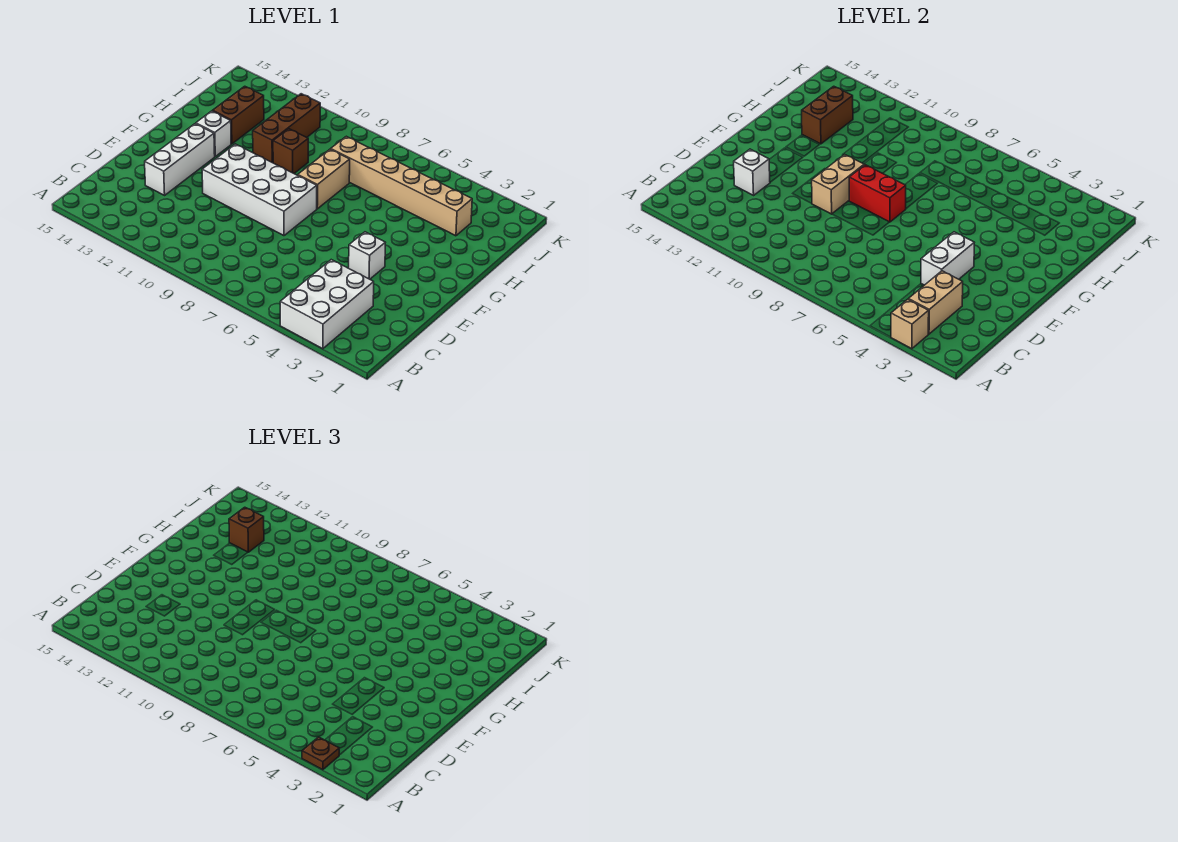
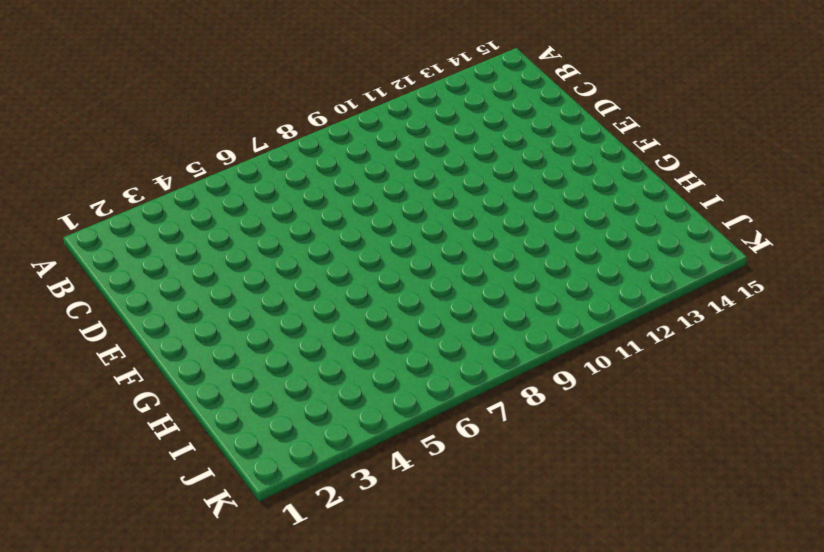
none -> white 2x3 brick [280,260,374,349]
none -> white 1x3 brick [145,124,215,195]
none -> white 1x1 brick [349,232,385,279]

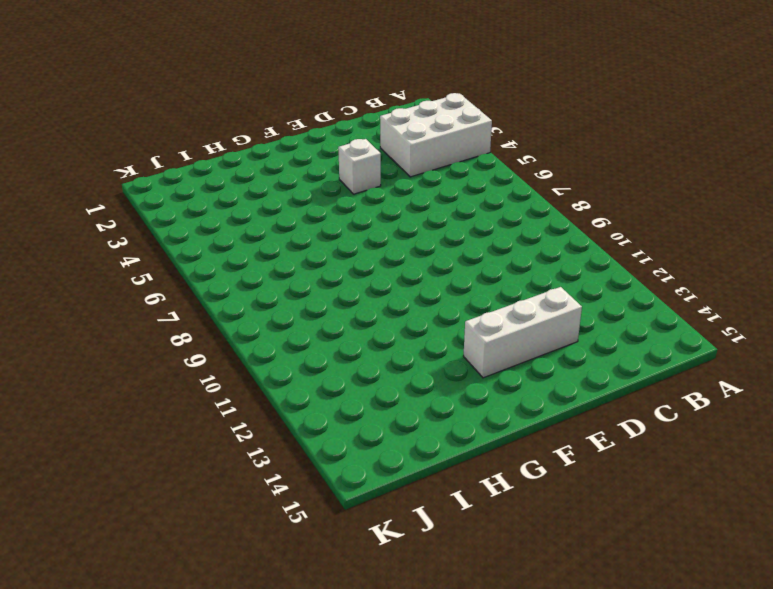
none -> white 2x4 brick [202,144,317,236]
none -> tan 1x2 brick [298,149,350,209]
none -> white 1x1 brick [196,111,231,156]

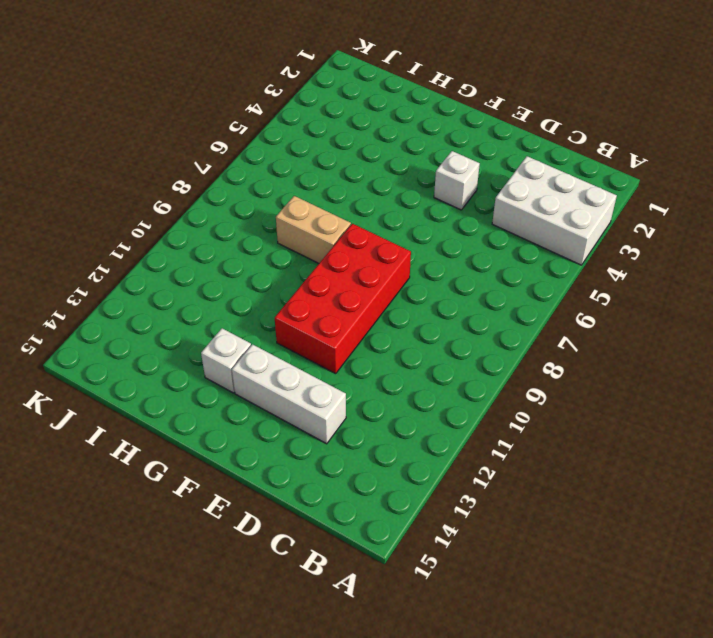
red 2x4 brick [275,224,411,374] -> white 2x4 brick [202,144,317,236]
none -> brown 1x1 brick [273,129,308,173]
none -> brown 1x3 brick [253,94,320,163]
none -> brown 1x2 brick [213,86,264,144]

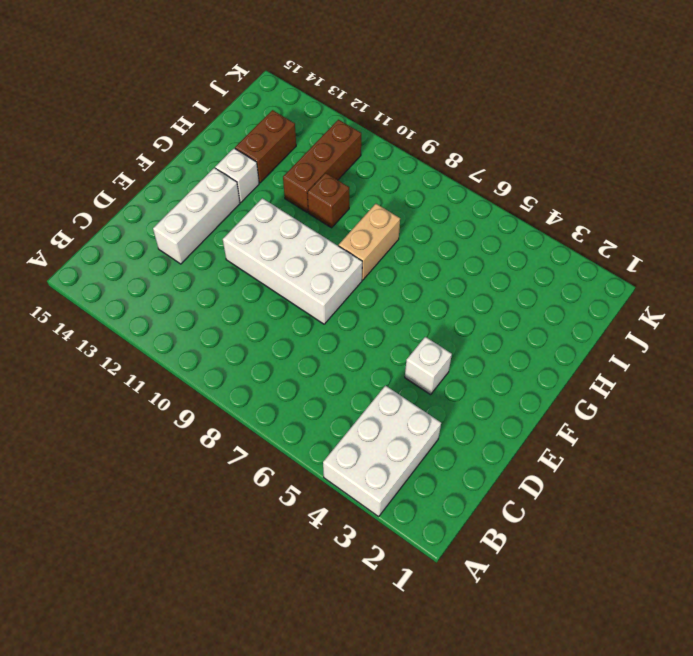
none -> tan 1x6 brick [331,136,472,236]
none -> tan 1x1 brick [891,299,929,349]
none -> tan 1x2 brick [909,271,963,334]

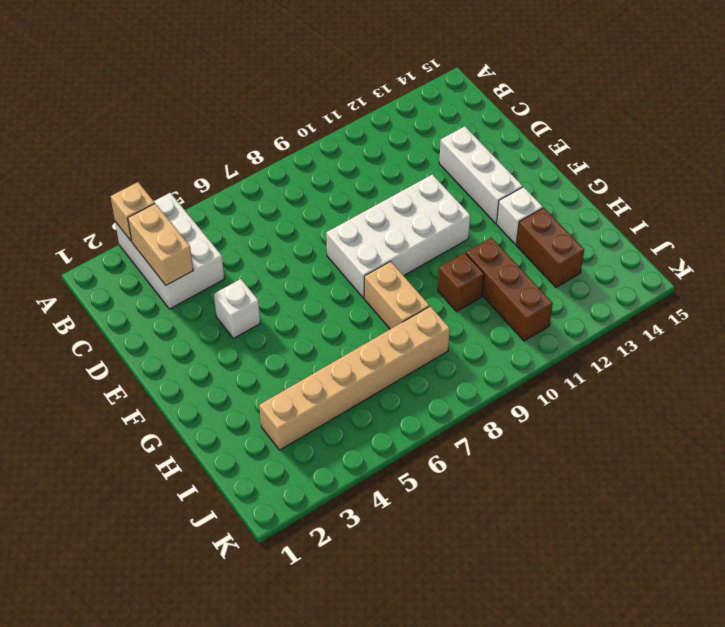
none -> white 1x2 brick [921,232,974,285]
none -> white 1x1 brick [734,149,770,195]
none -> tan 1x2 brick [812,154,864,214]

